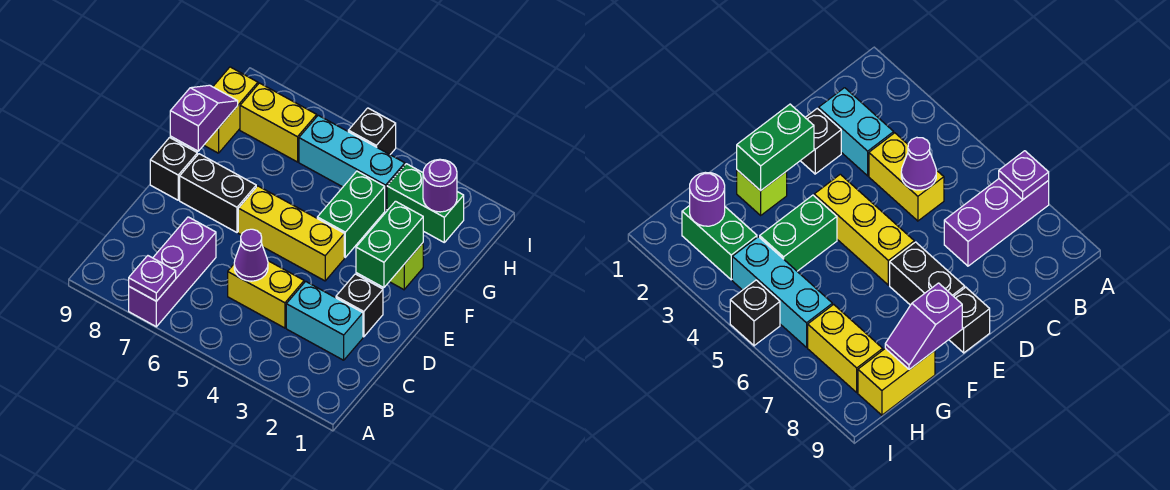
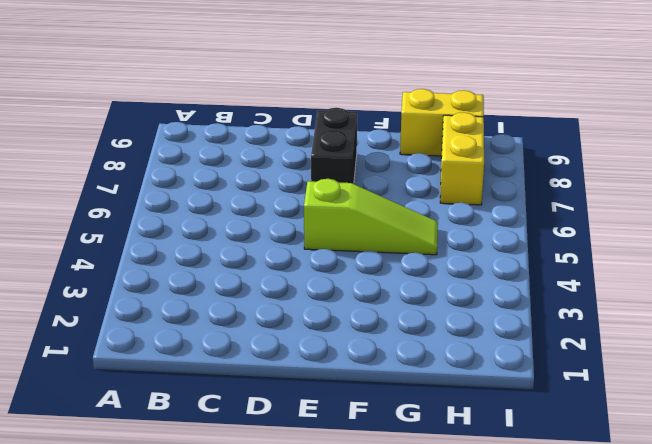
lime 1x3 slope [304,179,438,255] -> yellow 1x3 brick [238,186,344,281]
none -> purple 1x3 brick [129,217,216,327]
none -> cyan 1x2 brick [286,281,363,360]
none -> yellow 1x2 brick [228,261,304,328]

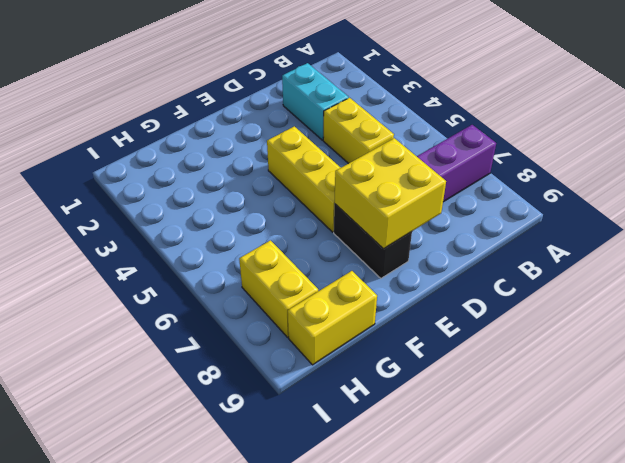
yellow 2x2 brick [335,138,446,249] -> none
none -> black 1x1 brick [336,274,383,337]
none -> black 1x1 brick [150,138,197,200]
none -> lime 1x1 brick [389,243,423,290]

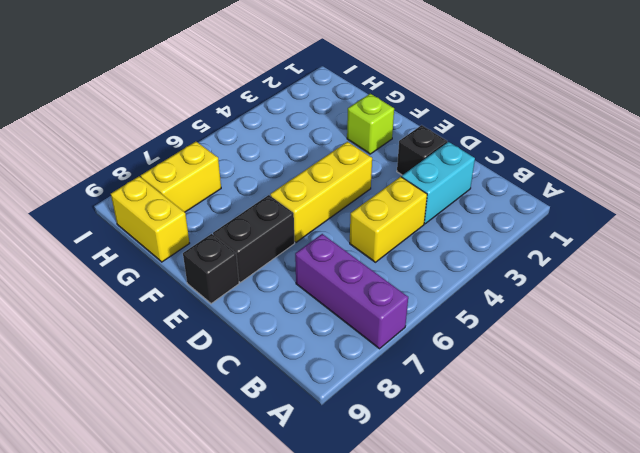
none -> green 1x2 brick [317,171,385,257]
none -> green 1x2 brick [387,164,464,242]
none -> cyan 1x3 brick [299,115,405,210]

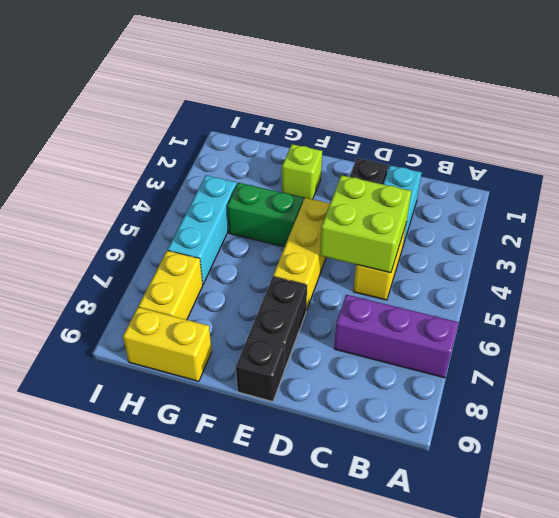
lime 2x2 brick [320,175,411,273] -> purple 1x1 cone [234,229,268,281]
none -> green 1x2 brick [387,164,464,242]
none -> black 1x1 brick [348,108,396,154]
none -> purple 1x1 plate [129,256,176,301]

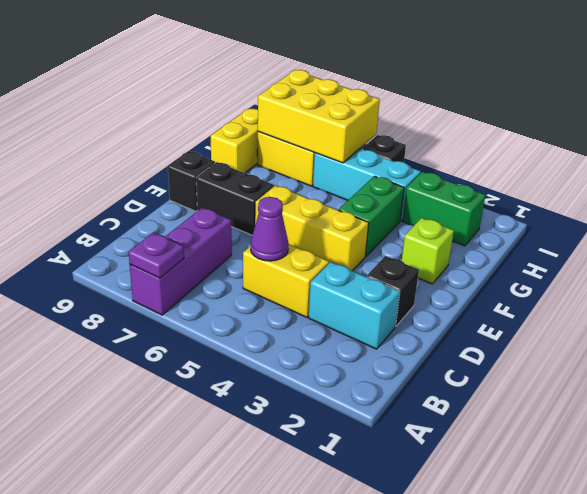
yellow 2x3 brick [258,70,380,163] -> none
none -> green 1x2 brick [356,201,423,288]
none -> purple 1x2 slope [170,85,238,151]
none -> purple 1x1 round brick [423,159,457,212]

